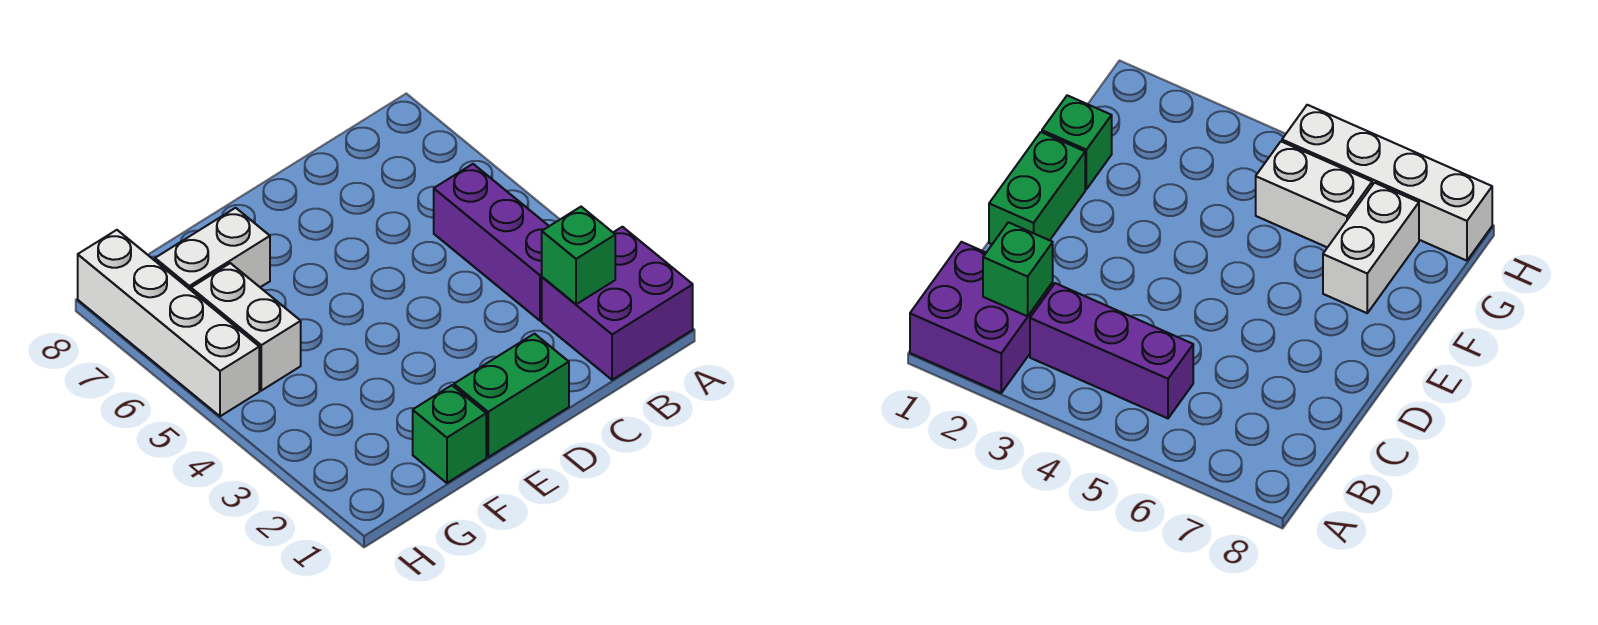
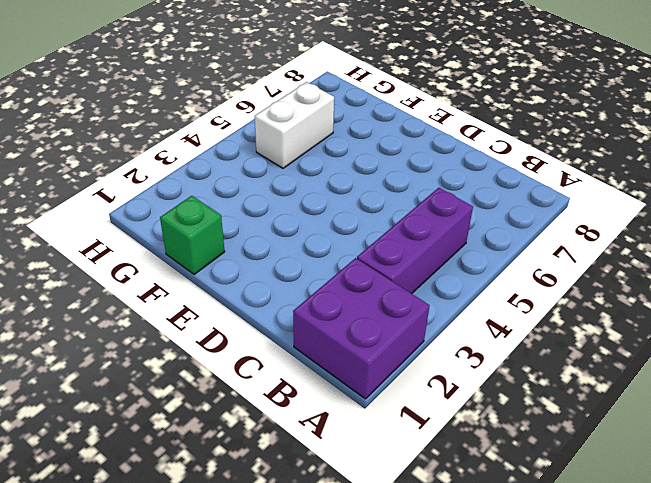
none -> green 1x2 brick [454,334,569,457]
none -> white 1x2 brick [155,208,270,290]

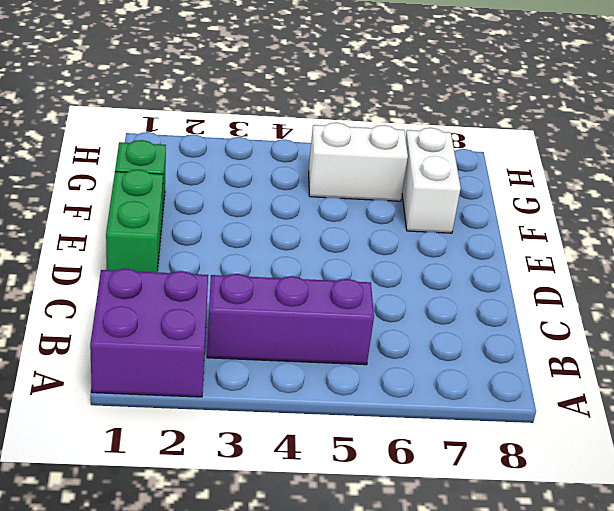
none -> white 1x4 brick [78,230,259,416]
none -> green 1x1 brick [542,207,615,304]

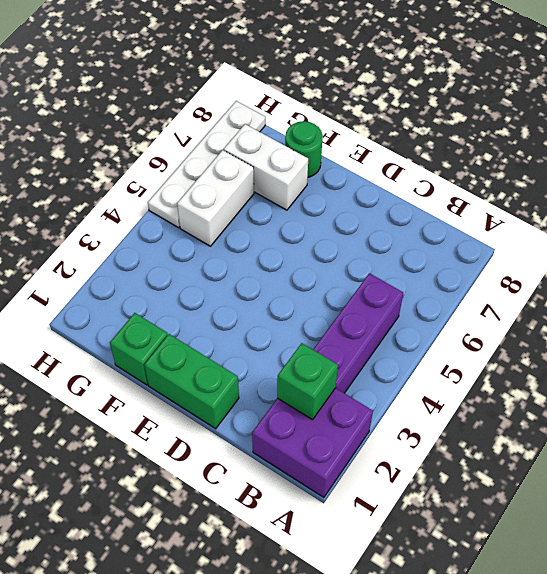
green 1x1 round brick [285,121,323,177] -> none
white 1x4 plate [148,101,265,228] -> white 1x4 brick [78,230,259,416]

